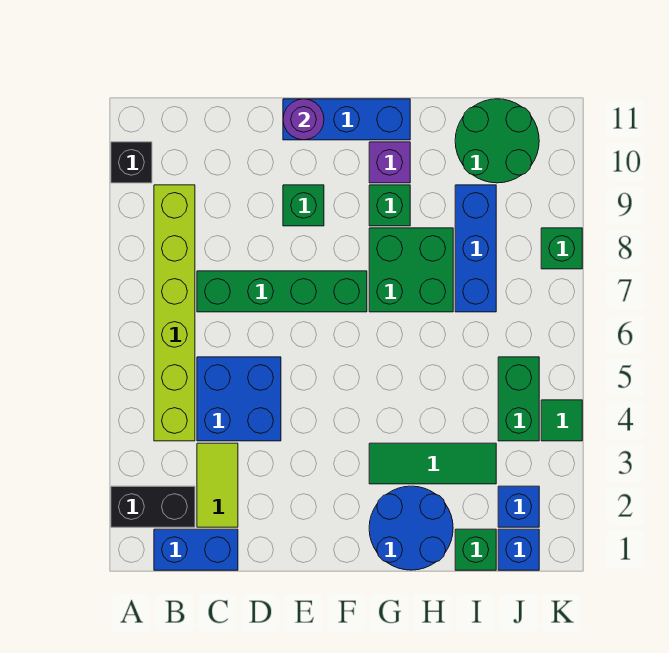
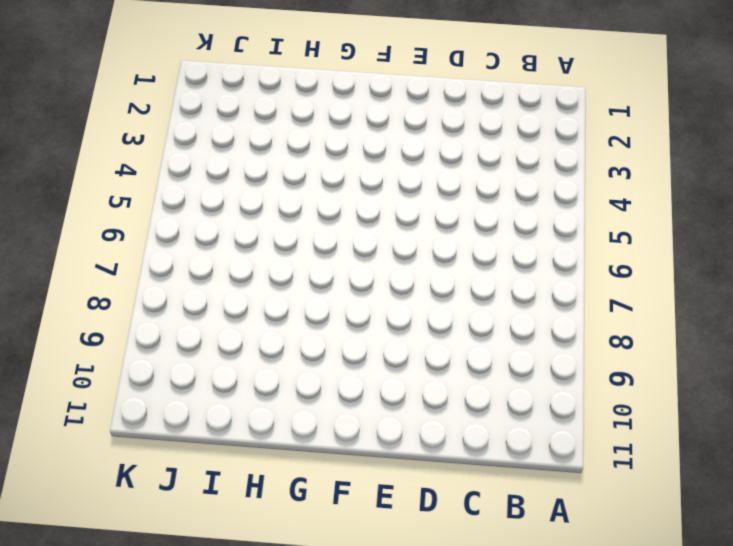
none -> black 1x2 brick [111,486,195,527]
none -> black 1x1 brick [111,142,152,183]
none -> blue 1x2 brick [154,529,238,570]

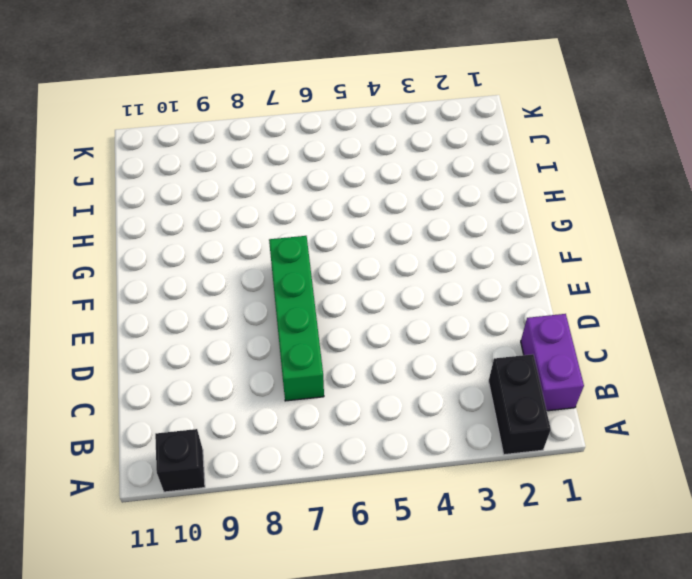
purple 1x2 brick [521,314,584,411] -> blue 1x2 brick [154,529,238,570]
none -> lime 1x6 brick [154,185,195,441]
none -> lime 1x2 tile [197,443,238,527]
none -> blue 2x2 brick [197,357,281,441]

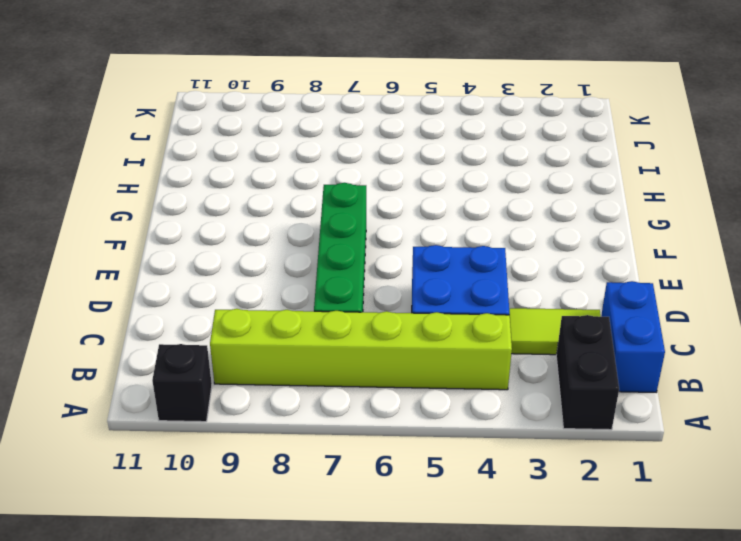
none -> green 1x1 brick [283,185,324,226]
none -> blue 1x3 brick [283,99,410,140]
none -> blue 2x2 round brick [369,486,453,570]

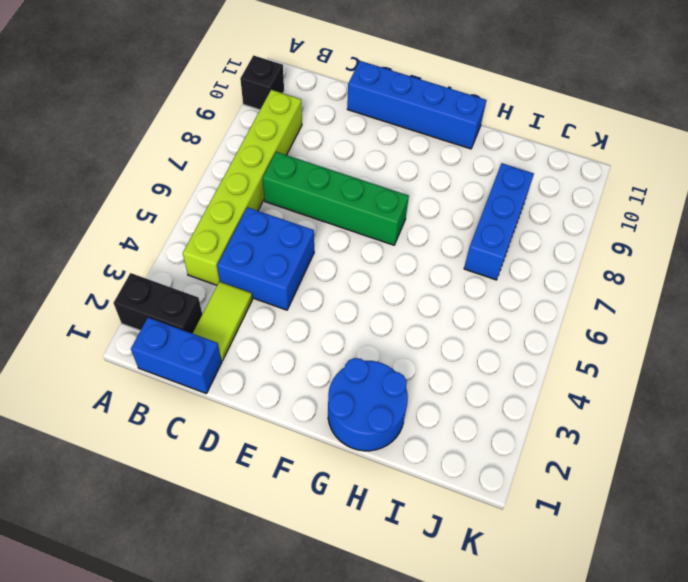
blue 1x4 brick [347,61,486,149] -> blue 1x3 brick [283,99,410,140]
none -> green 1x1 brick [283,185,324,226]
none -> green 1x3 tile [369,443,496,484]
none -> green 2x2 brick [369,228,453,312]

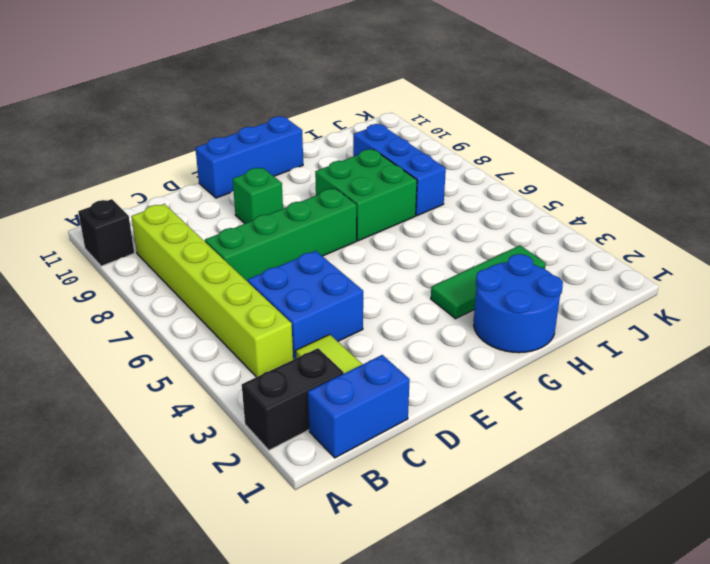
none -> green 1x1 brick [369,185,410,226]
none -> purple 1x1 brick [369,142,410,183]
none -> green 1x1 brick [455,529,496,570]

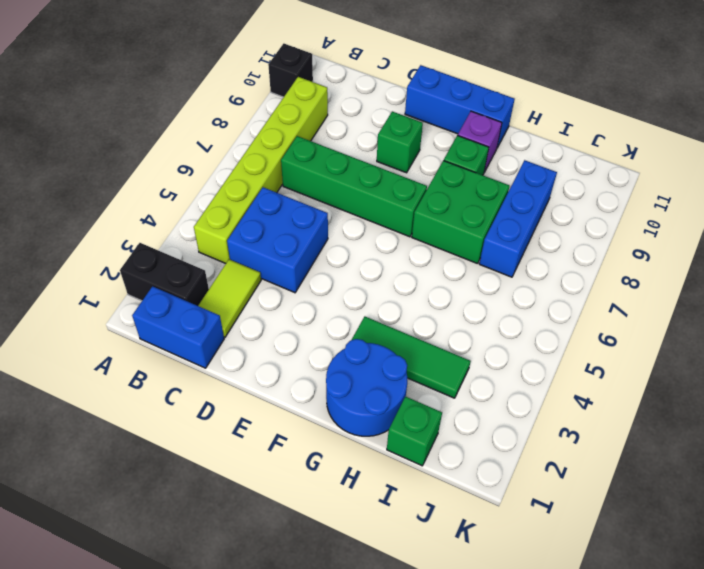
none -> green 2x2 round brick [455,99,539,183]
none -> blue 1x1 brick [498,529,539,570]
none -> blue 1x1 brick [498,486,539,527]

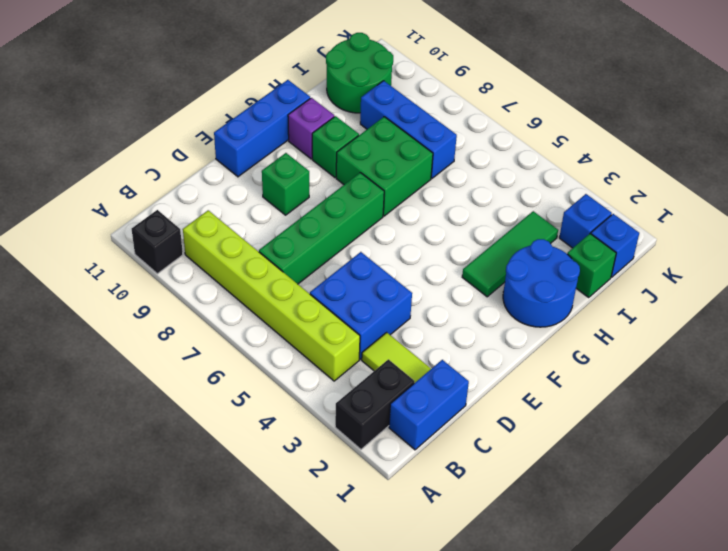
none -> green 1x2 brick [498,357,539,441]
none -> green 1x1 tile [541,400,582,441]
none -> green 1x1 brick [541,228,582,269]

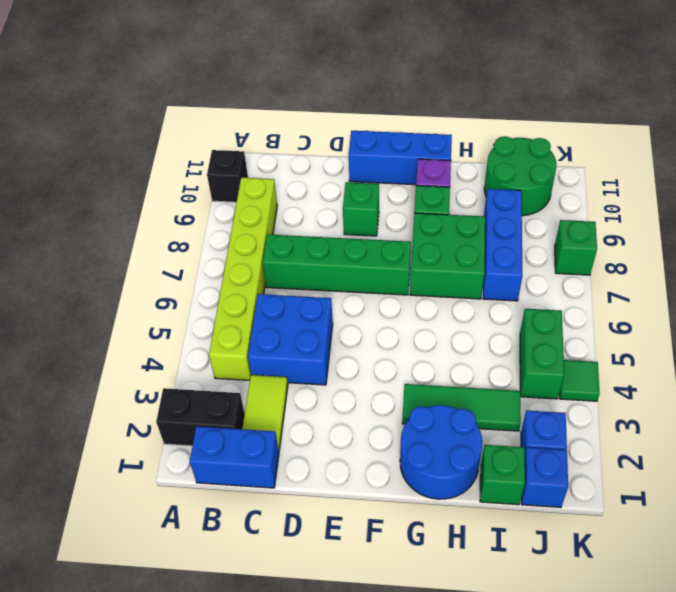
none -> purple 1x1 round brick [283,99,324,140]

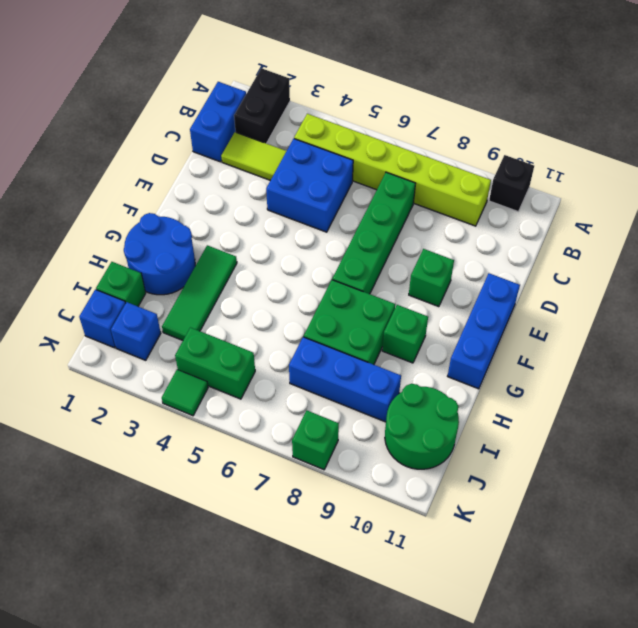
none -> purple 1x1 brick [369,142,410,183]
none -> purple 1x1 round brick [283,99,324,140]

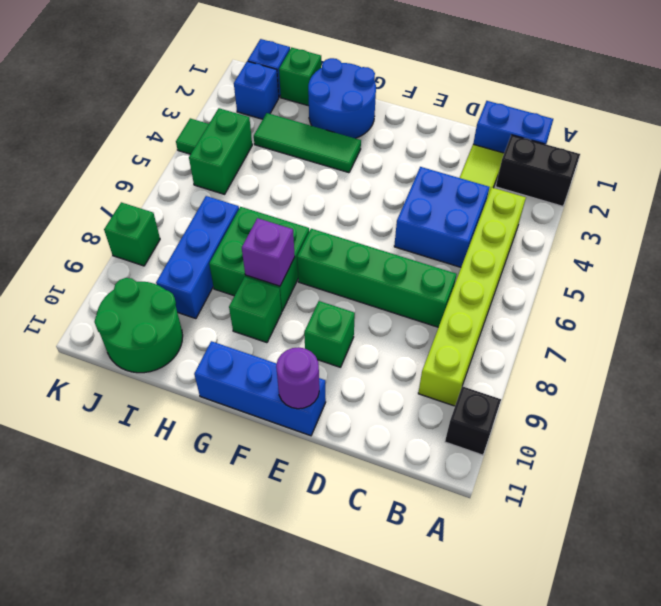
purple 1x1 brick [242,218,295,286] -> purple 1x1 brick moved to [369,142,410,183]

